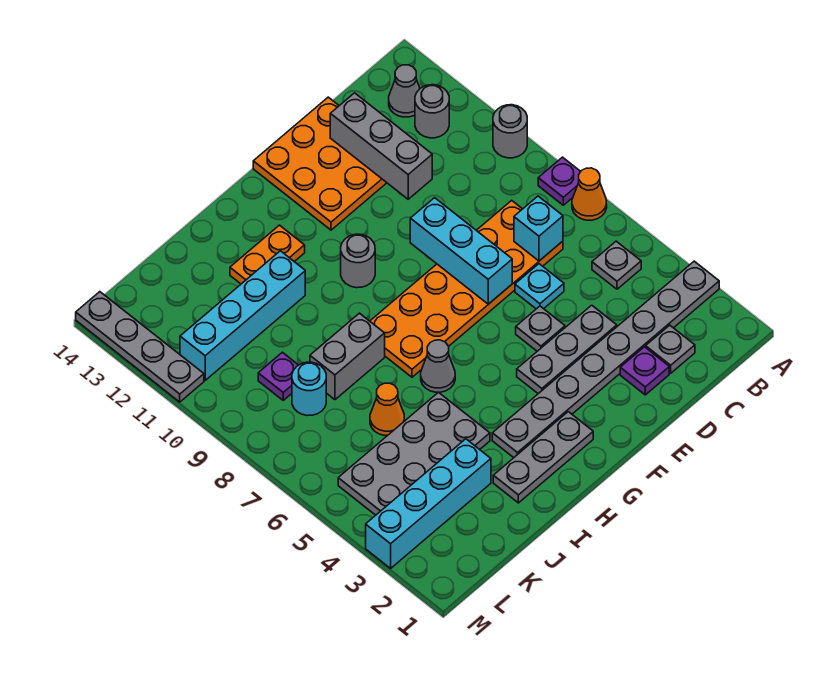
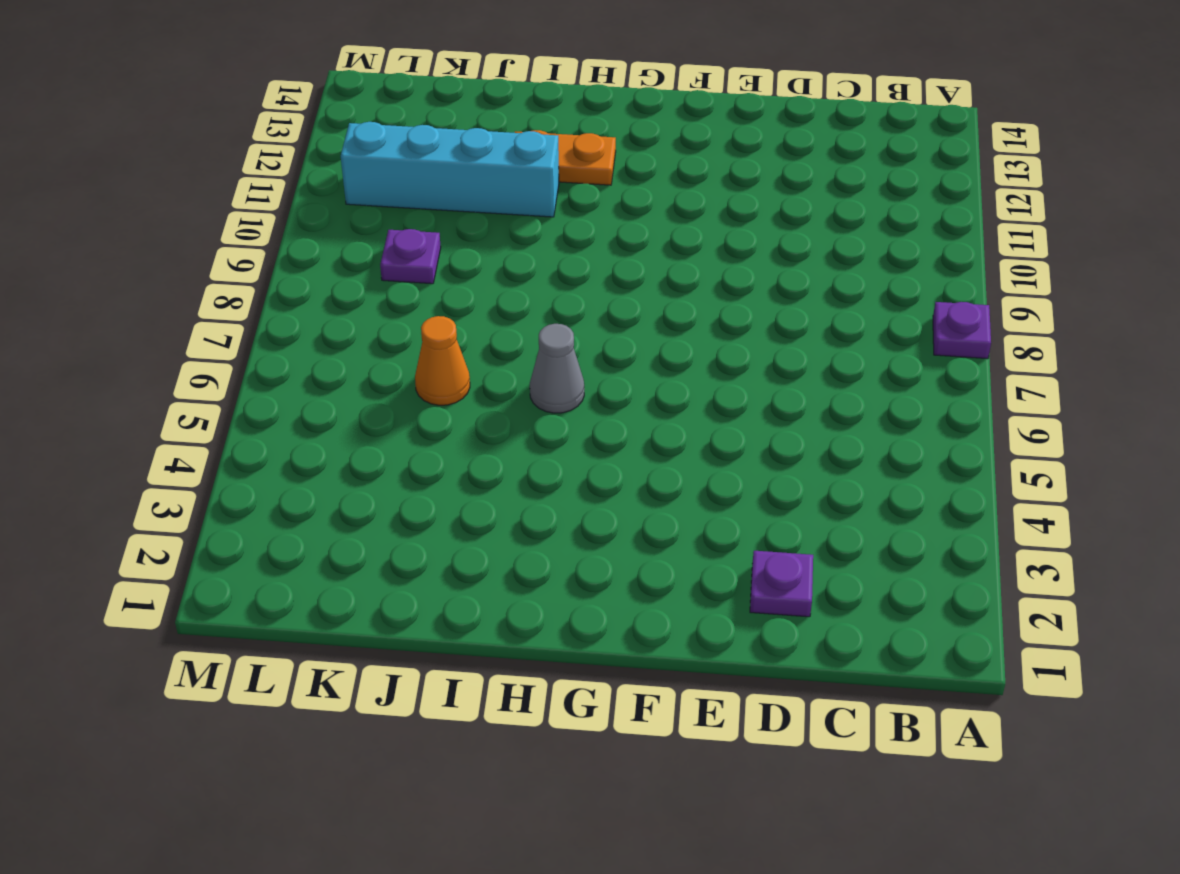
none -> grey 1x8 plate [492,261,719,458]
none -> orange 1x1 cone [572,168,607,220]
none -> grey 1x1 round brick [493,105,527,158]

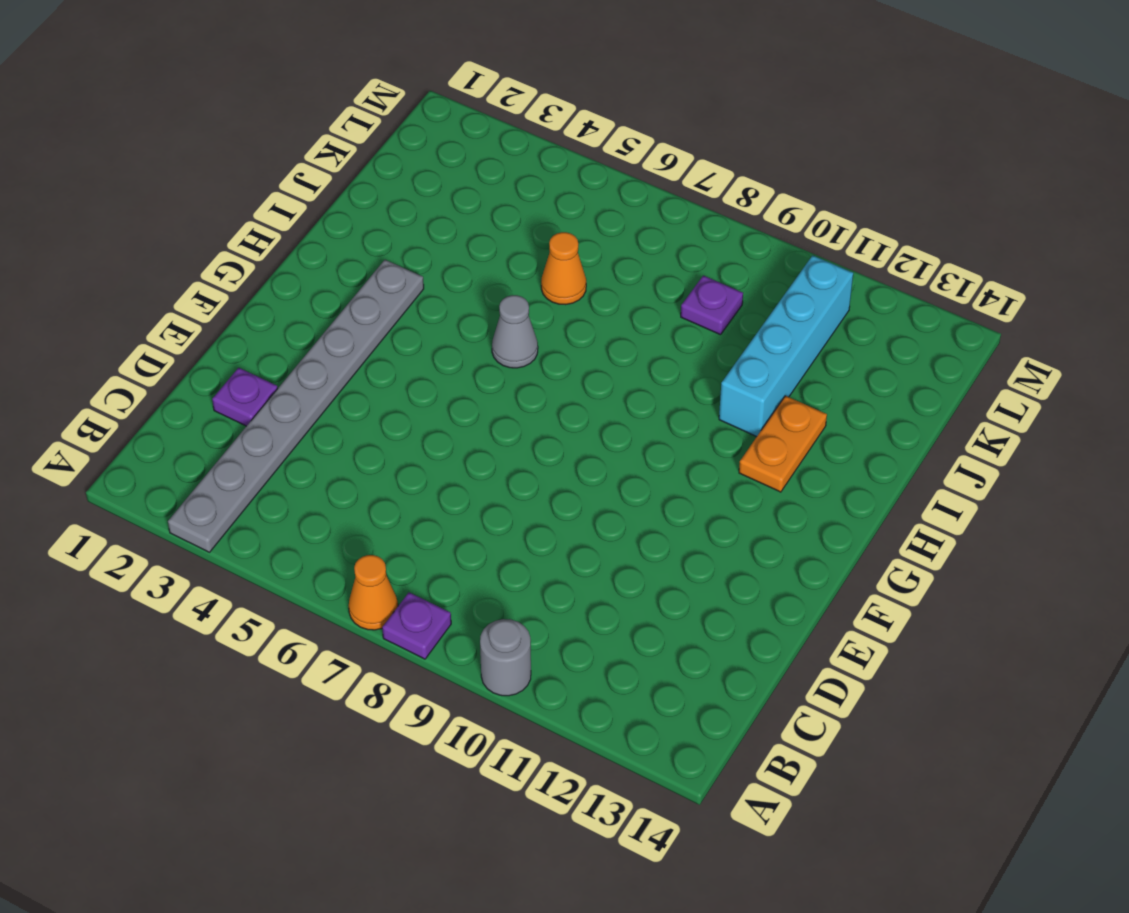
none -> grey 1x1 plate [592,241,641,289]
none -> grey 1x1 round brick [415,85,449,138]
none -> grey 1x1 cone [389,65,420,117]

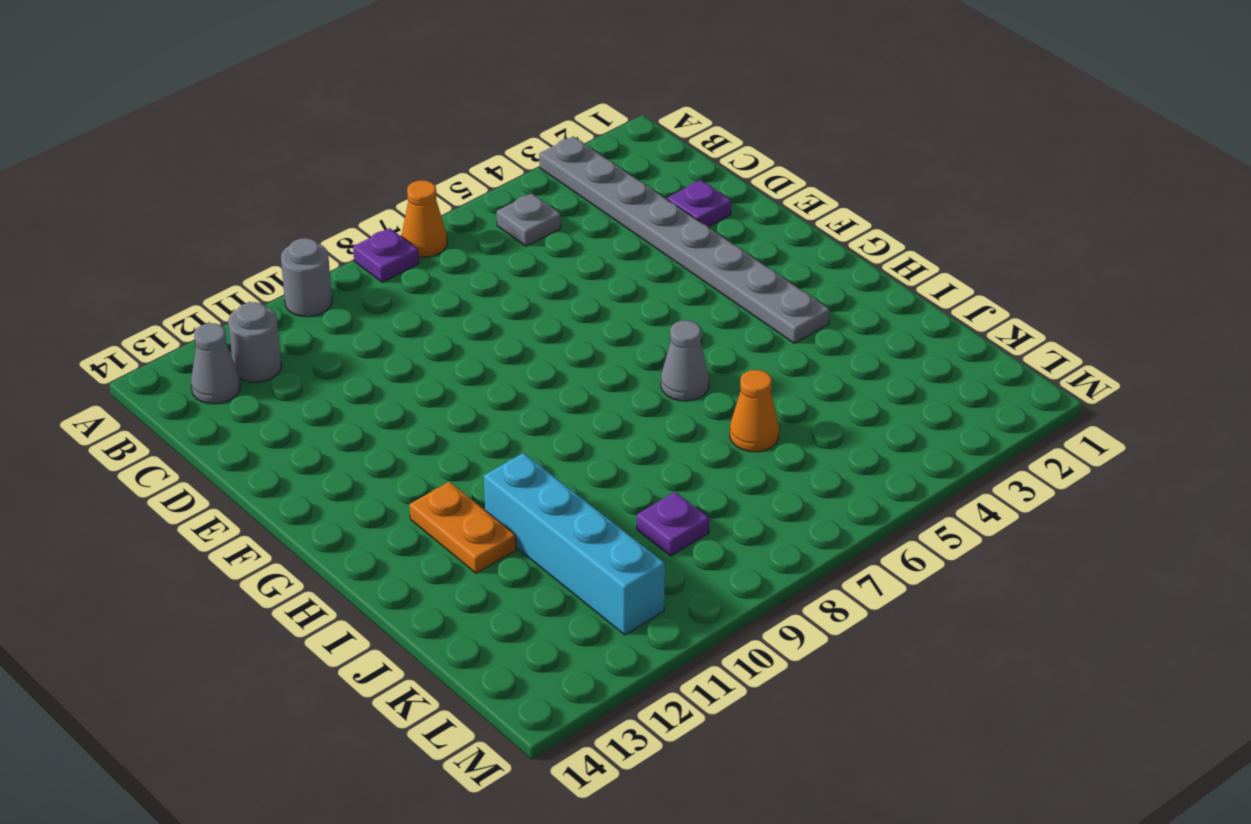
none -> grey 1x1 plate [646,325,695,373]
none -> orange 2x6 plate [370,200,563,377]
none -> grey 1x3 plate [517,305,617,394]

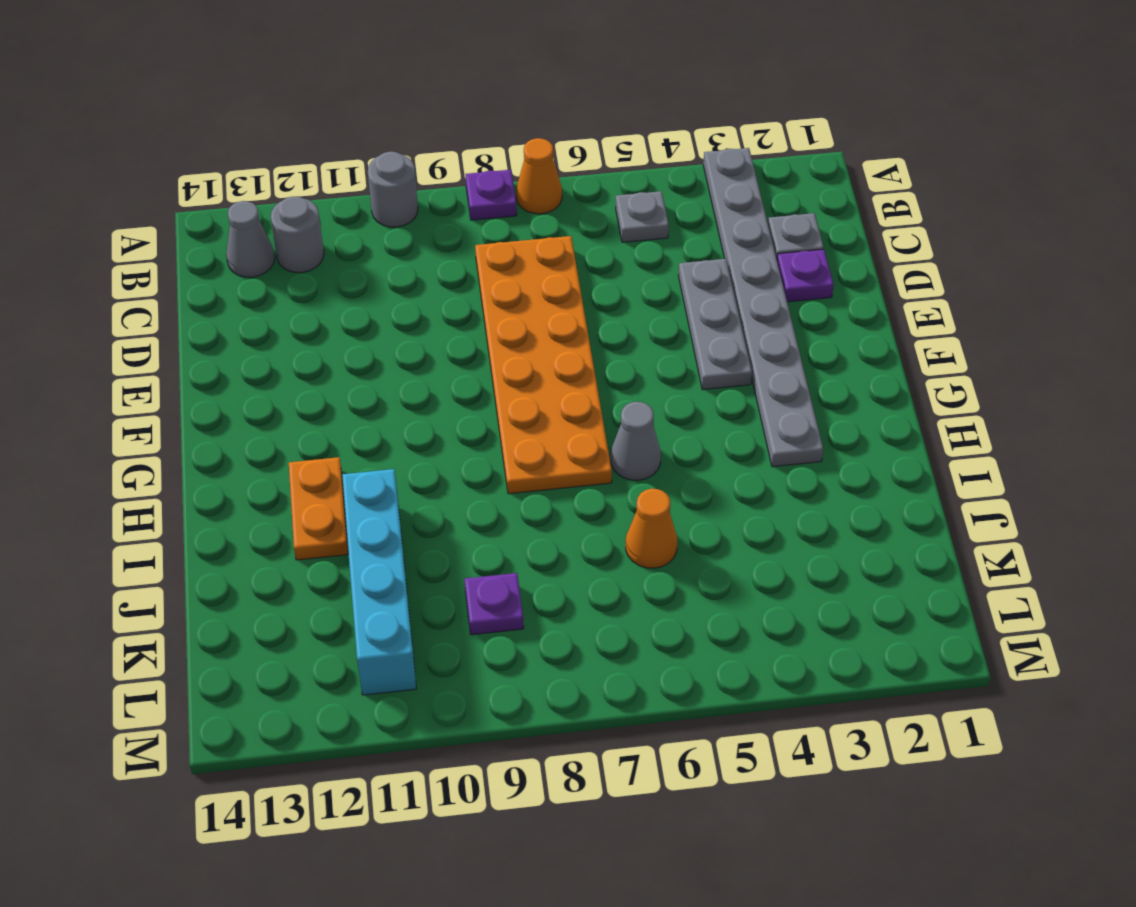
none -> cyan 1x1 plate [515,264,564,309]
none -> orange 3x3 plate [253,97,387,230]
none -> grey 1x1 plate [516,306,565,351]

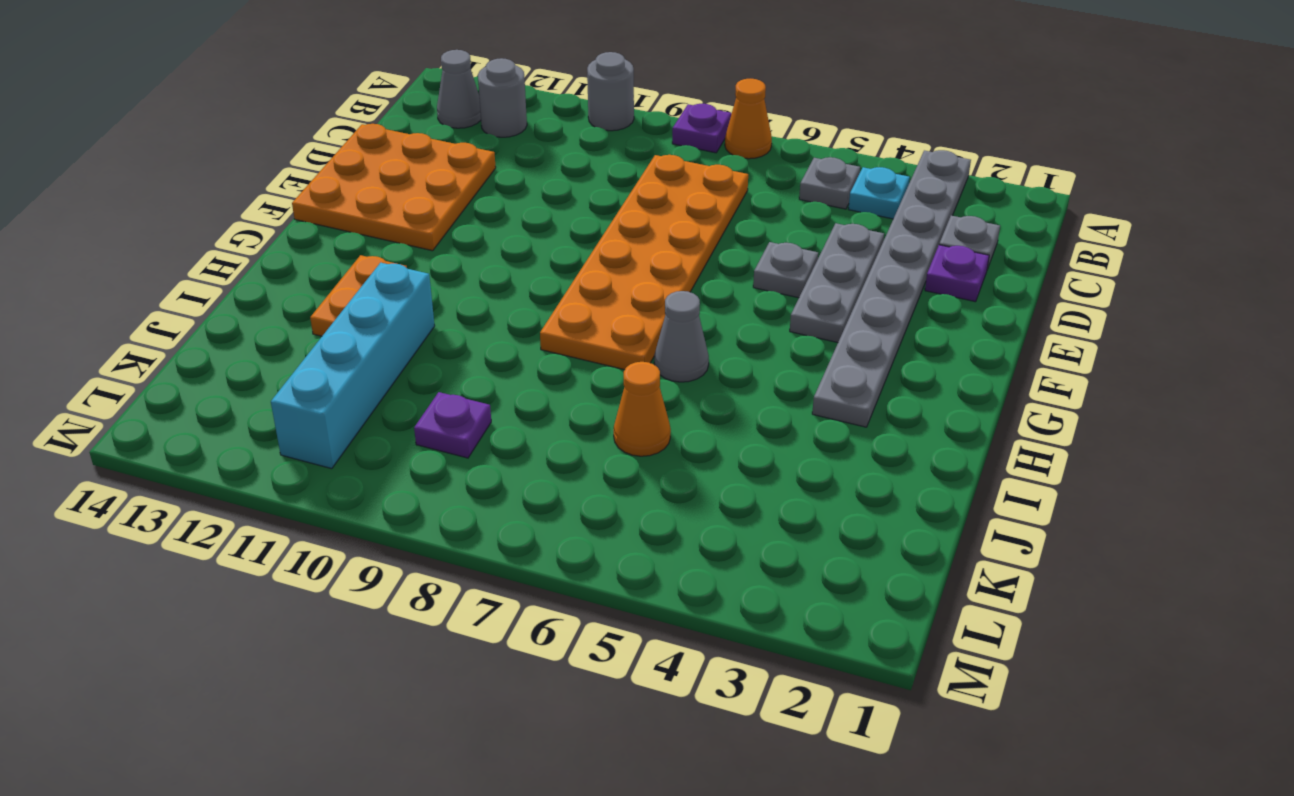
cyan 1x1 plate [849,167,910,219] -> cyan 1x1 plate moved to [515,264,564,309]
none -> grey 1x3 plate [493,412,593,503]
none -> grey 1x1 round brick [341,234,375,288]
none -> grey 2x4 plate [338,392,490,515]

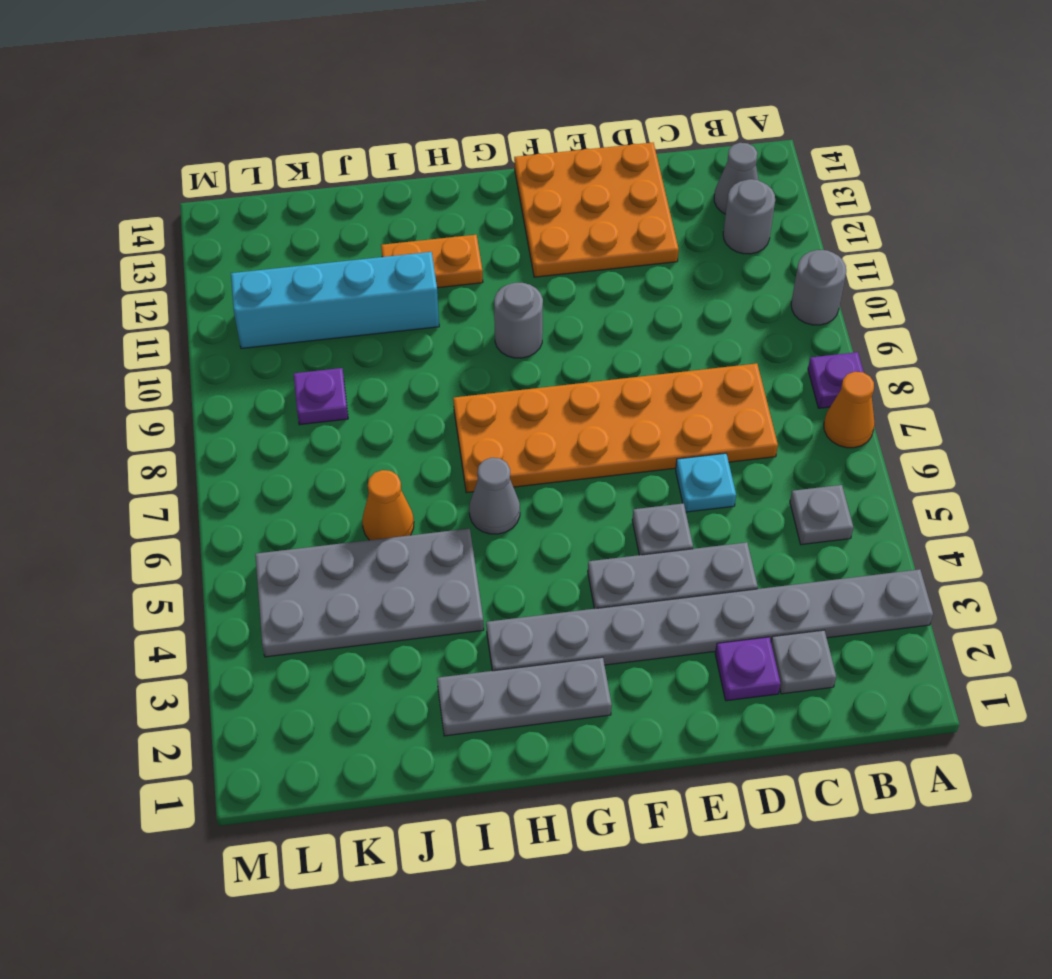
none -> grey 1x2 brick [310,313,385,400]
none -> cyan 1x4 brick [366,439,491,568]
none -> cyan 1x1 round brick [292,362,326,415]

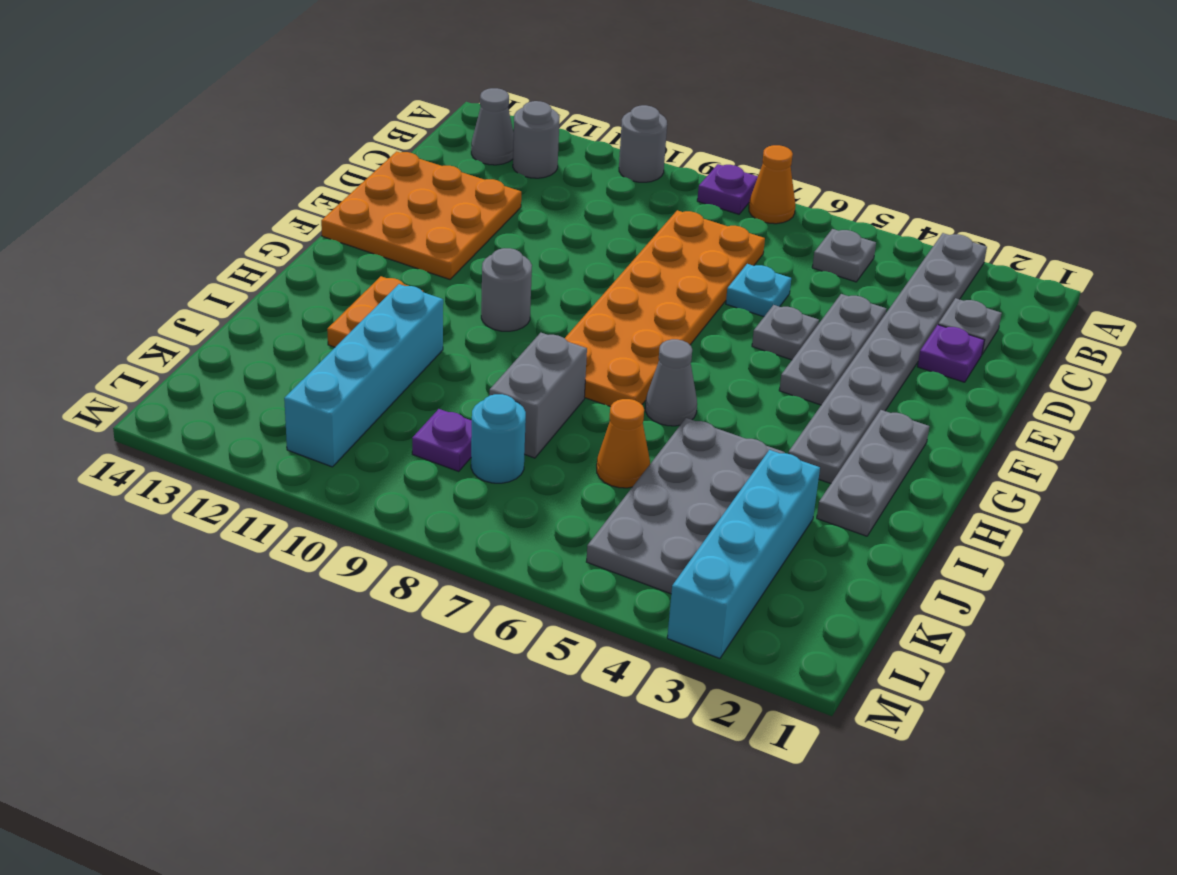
none -> grey 1x4 plate [76,292,204,402]
none -> cyan 1x1 brick [514,196,563,261]
none -> grey 1x3 brick [330,93,432,199]

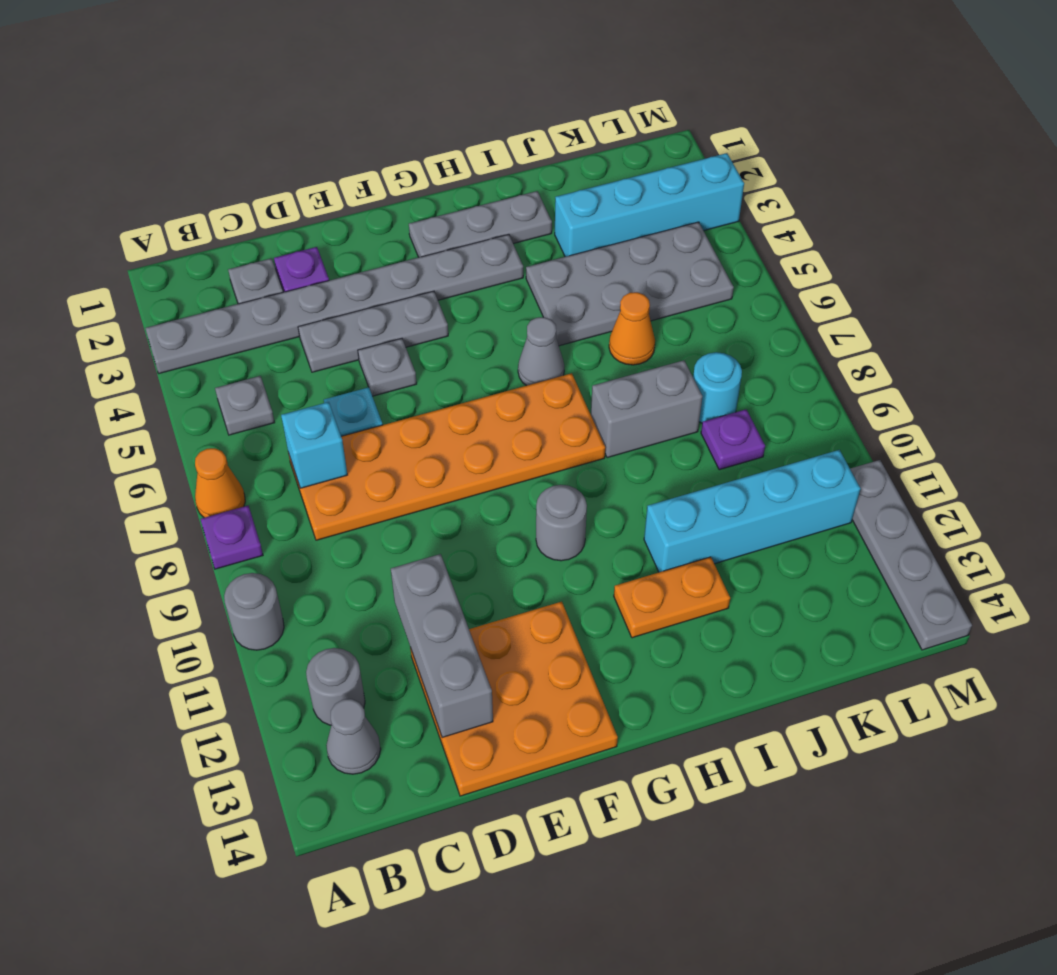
none -> cyan 1x3 brick [410,198,512,304]

